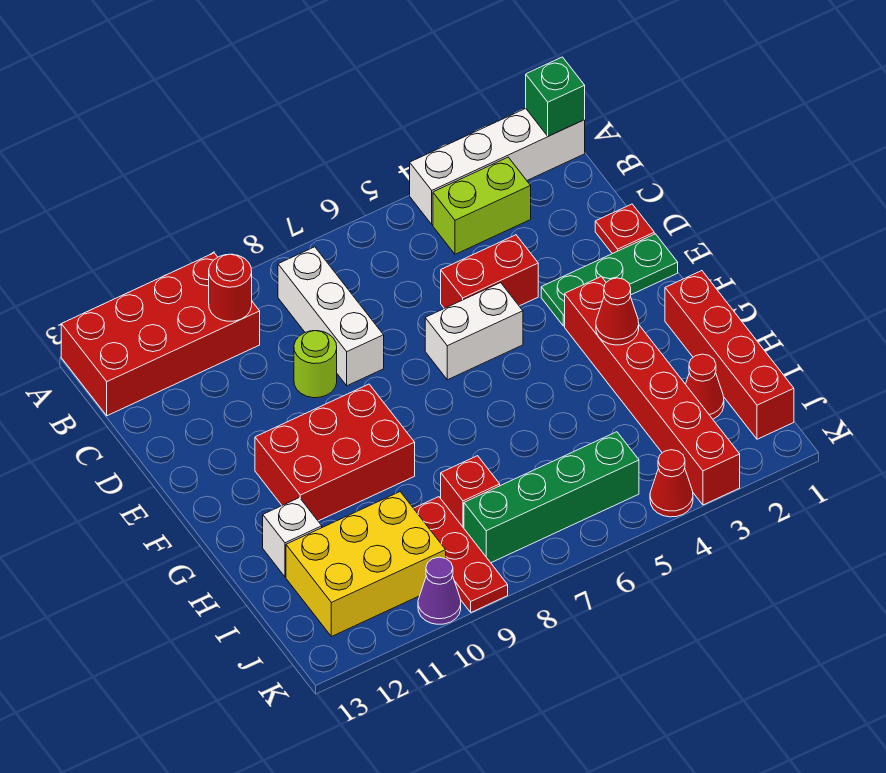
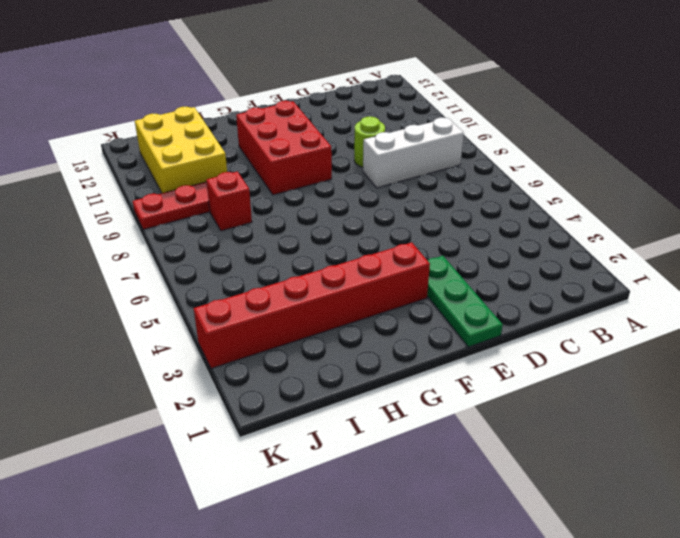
none -> white 1x4 brick [410,109,585,224]
none -> red 2x4 brick [61,253,260,416]
none -> lime 1x2 brick [433,157,531,254]

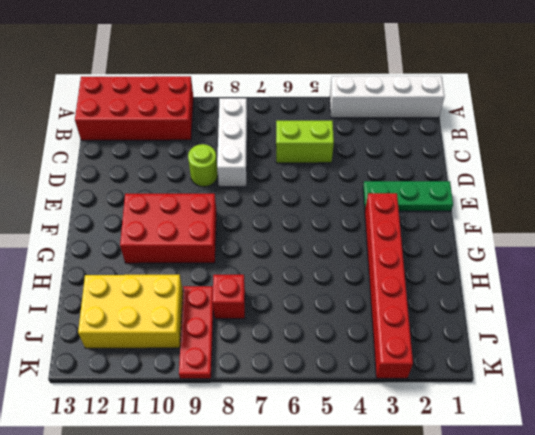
lime 1x2 brick [276,121,334,163] -> lime 1x2 brick moved to [433,157,531,254]
none -> red 1x1 plate [595,204,654,254]
none -> red 1x2 brick [441,235,538,308]
none -> white 1x2 brick [425,283,523,380]

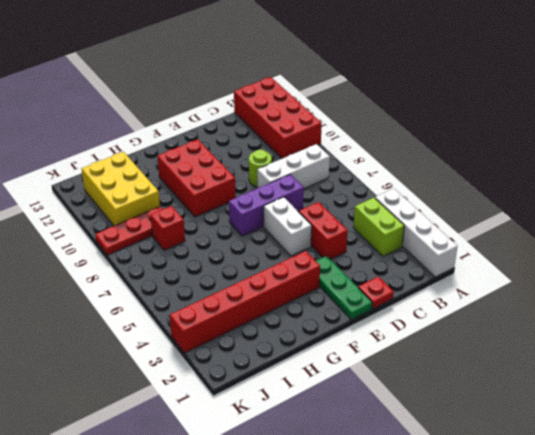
purple 1x3 brick [229,174,304,236] -> none
none -> red 1x4 brick [665,271,794,439]
none -> white 1x1 brick [263,498,322,577]
none -> red 1x1 cone [686,354,724,419]

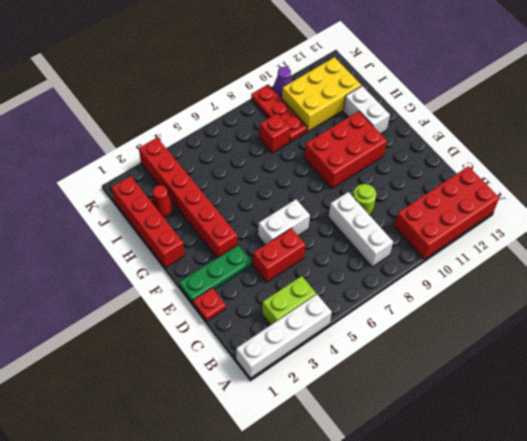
white 1x2 brick [343,86,390,134] -> white 1x1 brick [263,498,322,577]
none -> green 1x4 brick [464,432,639,563]
none -> red 1x1 cone [650,450,693,517]
none -> green 1x1 brick [526,57,585,136]

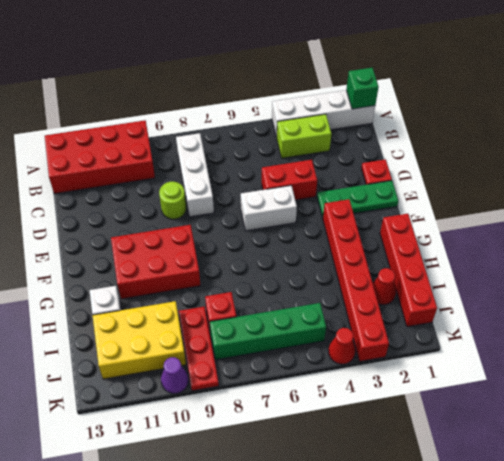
none -> red 1x1 round brick [209,254,252,321]
none -> red 1x1 cone [596,278,639,345]

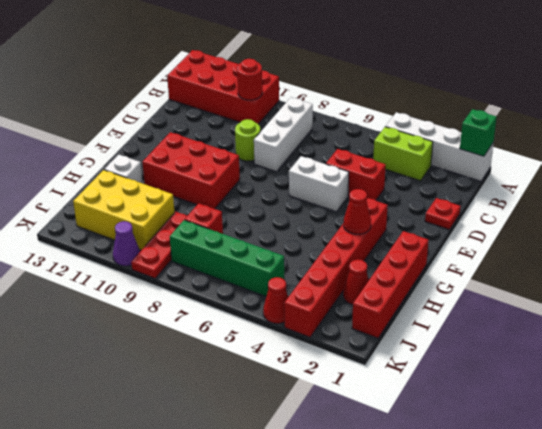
none -> green 1x3 plate [541,234,678,326]

